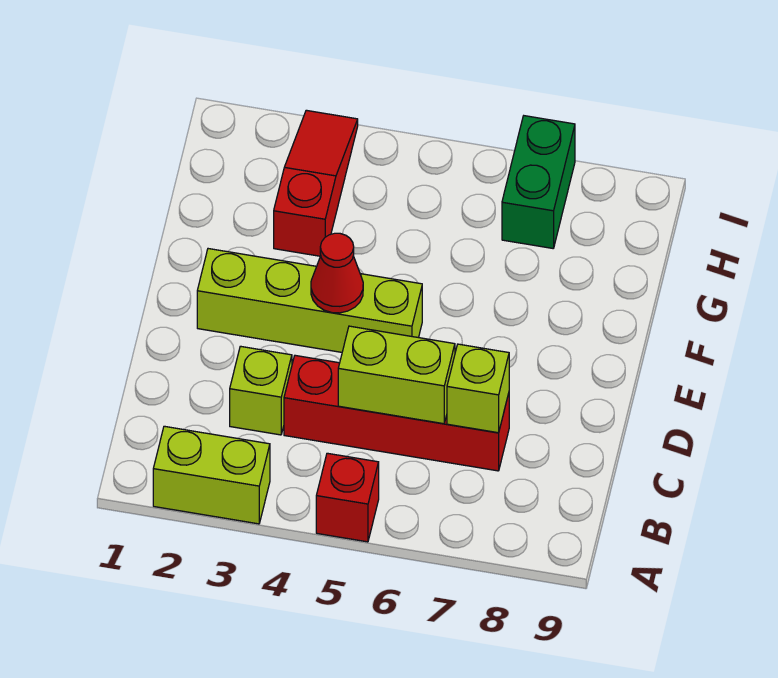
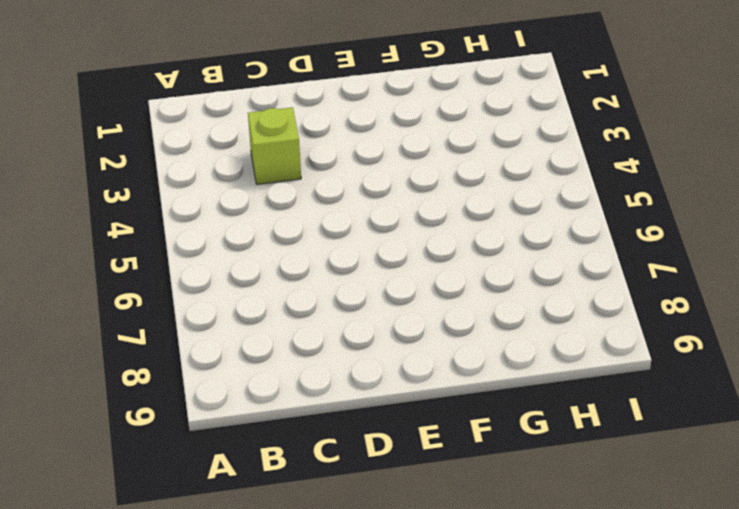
none -> lime 1x2 brick [153,426,270,524]
none -> red 1x1 brick [316,453,379,542]

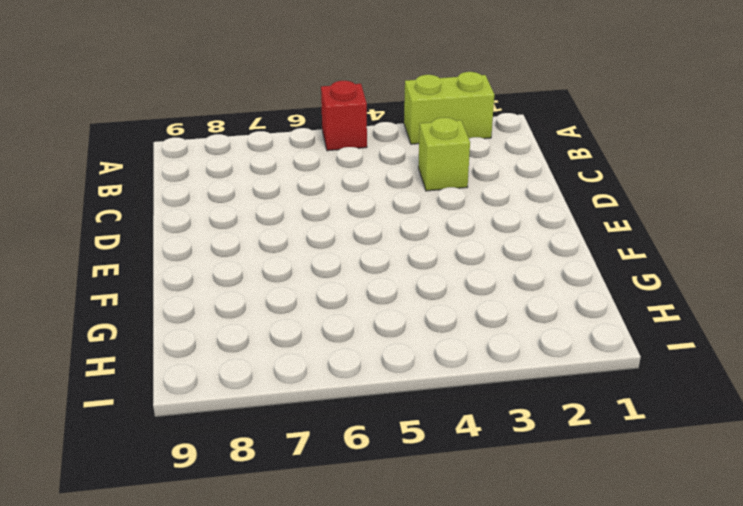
none -> red 1x4 brick [284,355,509,471]
none -> lime 1x4 brick [197,249,422,352]

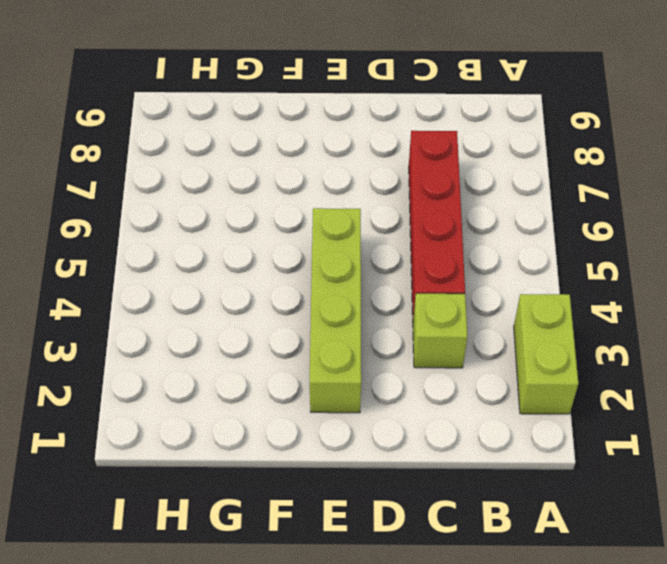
none -> red 1x1 brick [316,453,379,542]
none -> red 1x3 slope [274,110,358,256]

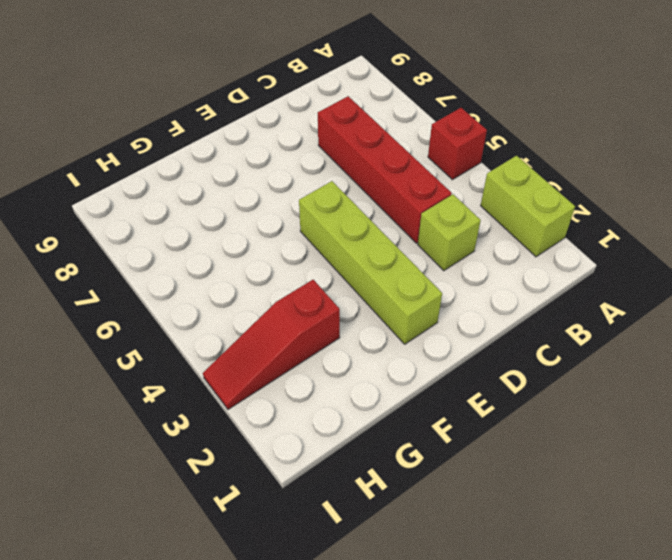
none -> green 1x2 brick [502,116,575,248]
none -> lime 1x2 brick [338,326,455,424]

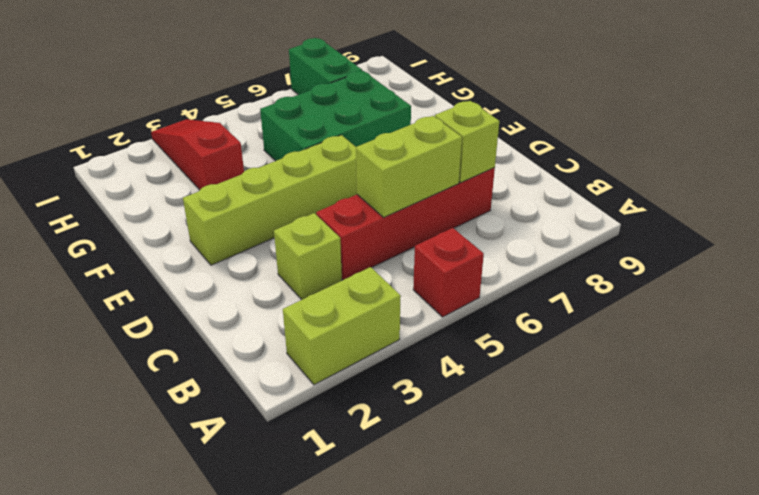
green 2x3 brick [260,71,411,161] -> none
none -> red 1x1 cone [311,233,363,313]

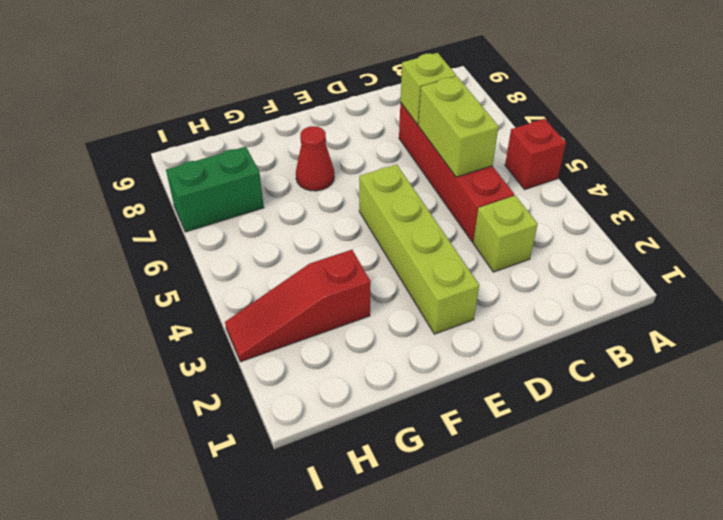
red 1x1 cone [296,126,334,191] -> red 1x1 cone moved to [311,233,363,313]
none -> lime 1x2 brick [153,426,270,524]

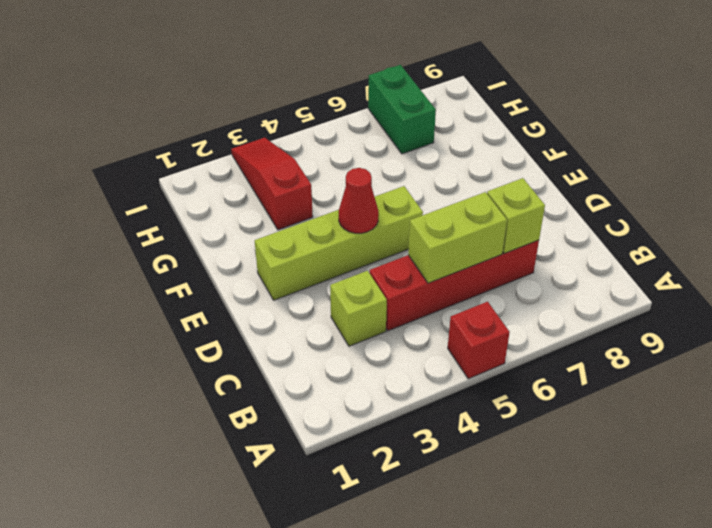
none -> lime 1x2 brick [153,426,270,524]

